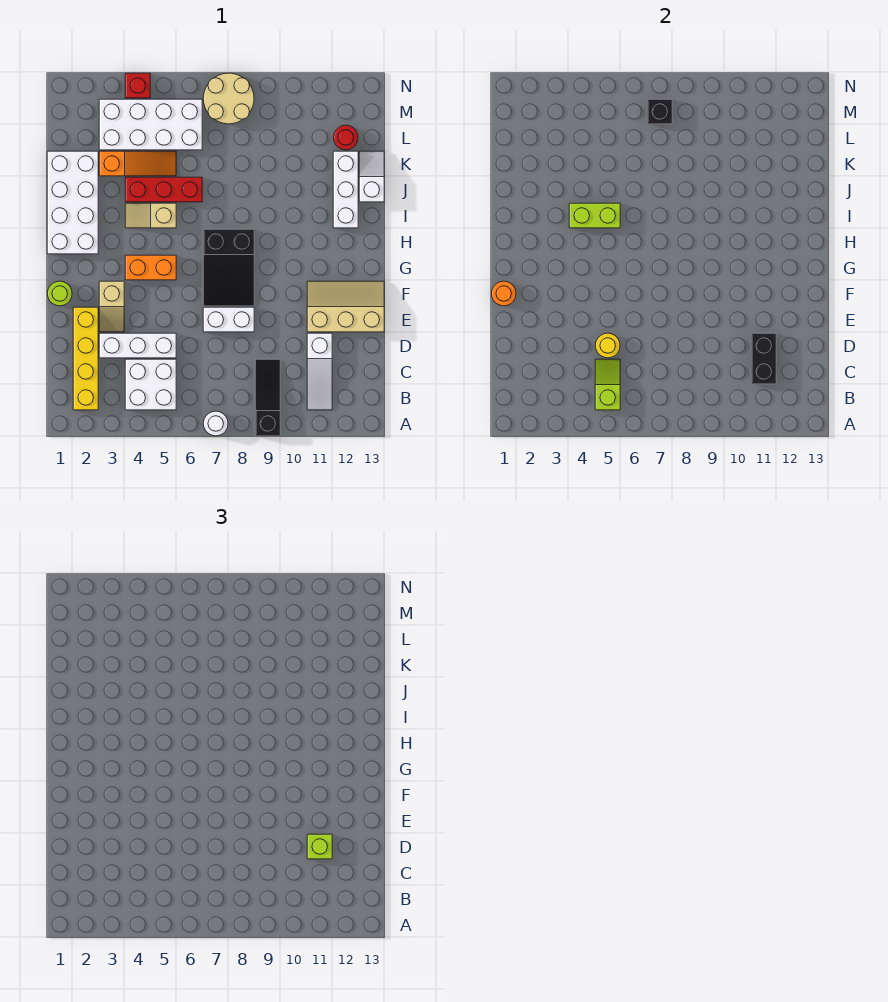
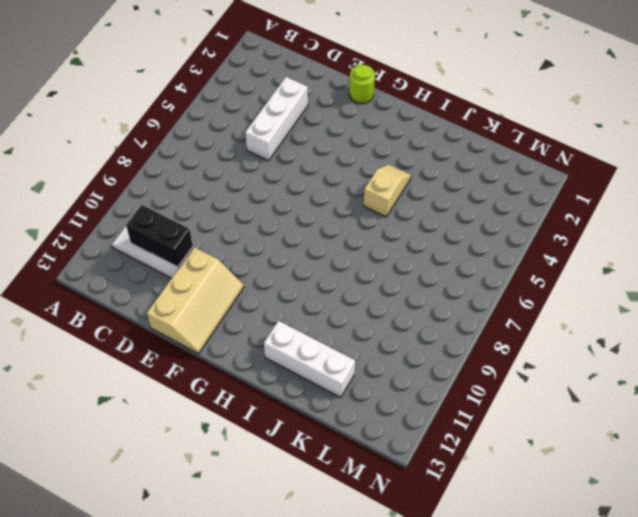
none -> white 1x1 round brick [203,411,228,436]
none -> black 1x3 slope [255,359,280,436]
none -> yellow 1x4 brick [73,307,98,410]

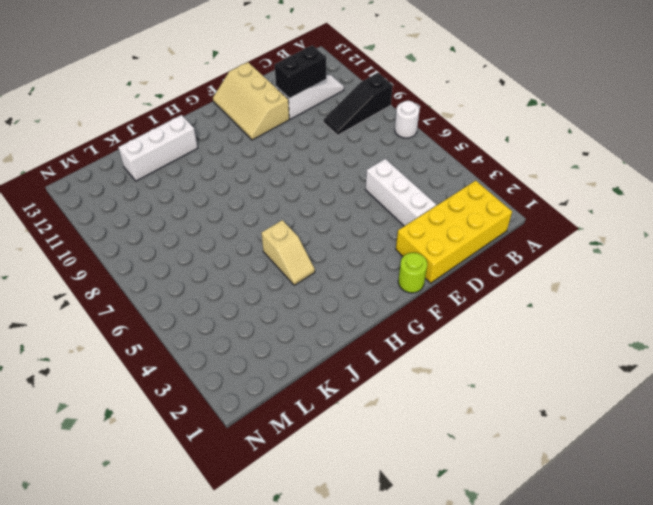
yellow 2x4 brick [396,181,512,283] -> yellow 1x4 brick [73,307,98,410]
none -> white 2x2 brick [125,359,176,410]
none -> tan 1x2 slope [99,281,124,332]
none -> white 1x2 brick [203,307,254,332]

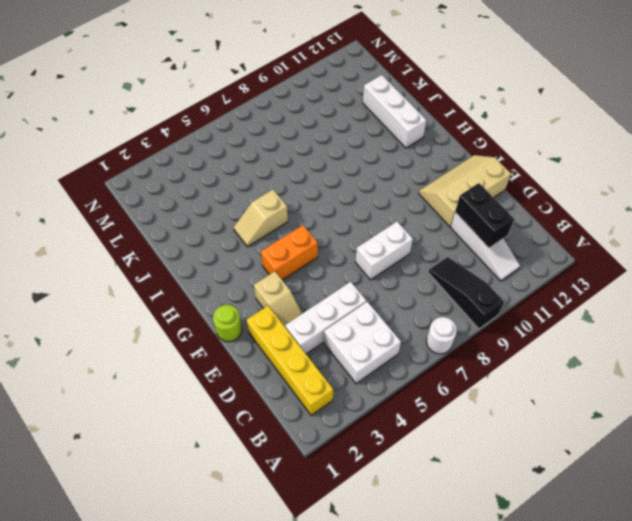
none -> black 2x3 slope [203,229,254,306]
none -> white 2x4 brick [47,151,98,254]
none -> red 1x3 brick [125,177,202,202]

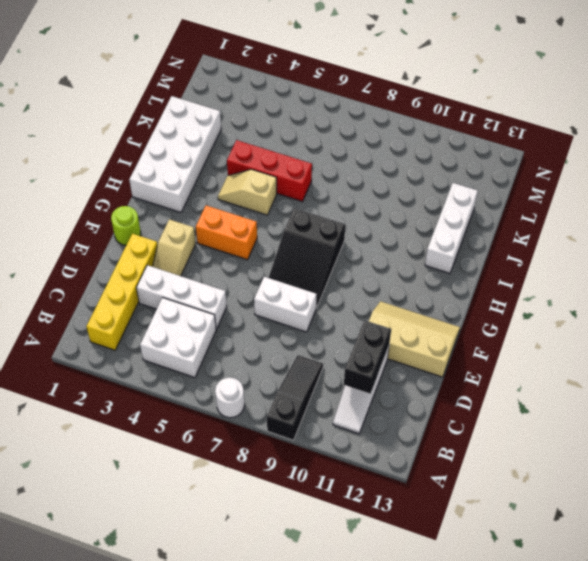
none -> white 1x2 slope [359,151,384,202]
none -> orange 1x3 slope [99,151,176,176]
none -> white 2x4 brick [99,99,202,150]

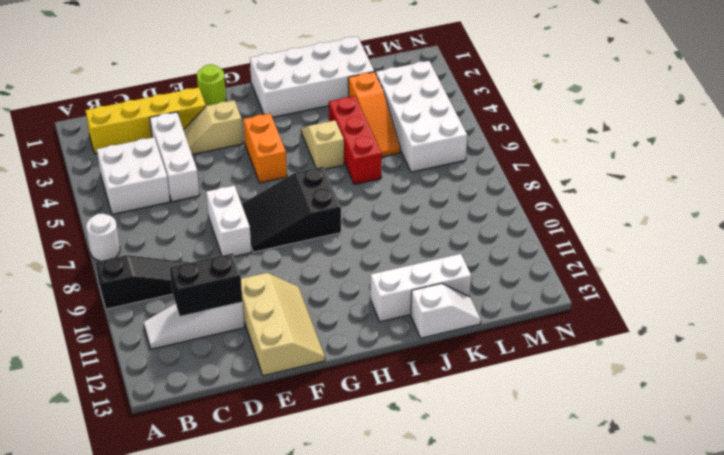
none -> red 1x1 round brick [333,125,358,150]
none -> tan 2x2 round brick [203,73,254,124]
none -> red 1x1 brick [125,73,150,98]

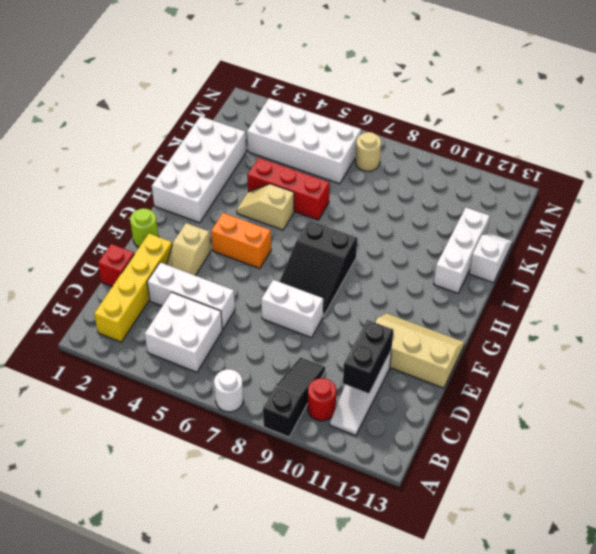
red 1x1 round brick [308,378,336,421] -> red 1x1 round brick moved to [333,125,358,150]
red 1x1 brick [98,244,134,286] -> red 1x1 brick moved to [125,73,150,98]
tan 1x1 round brick [355,132,381,171] -> tan 2x2 round brick [203,73,254,124]
none -> orange 1x3 slope [99,151,176,176]
none -> lime 1x2 slope [595,359,620,410]
none -> yellow 1x1 round brick [595,333,620,358]

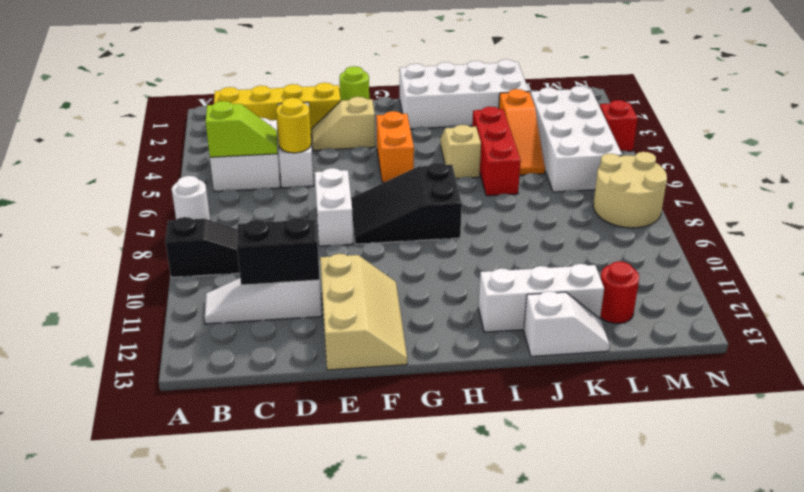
none -> orange 1x1 round brick [491,281,516,306]
none -> lime 1x2 brick [569,203,620,228]
none -> black 1x1 brick [647,99,672,124]

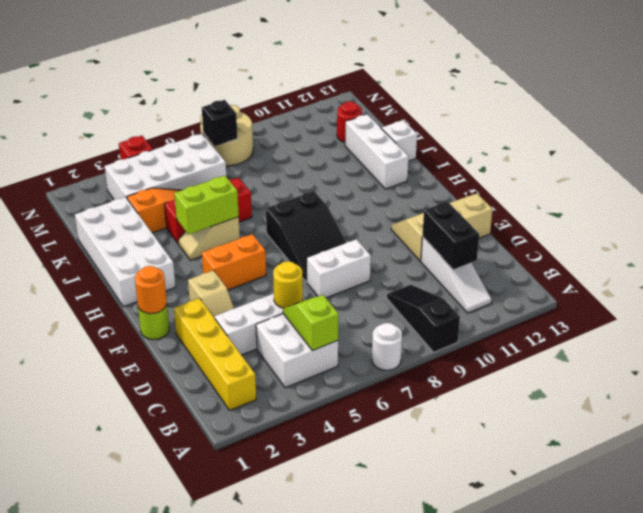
none -> lime 1x1 brick [307,834,332,859]

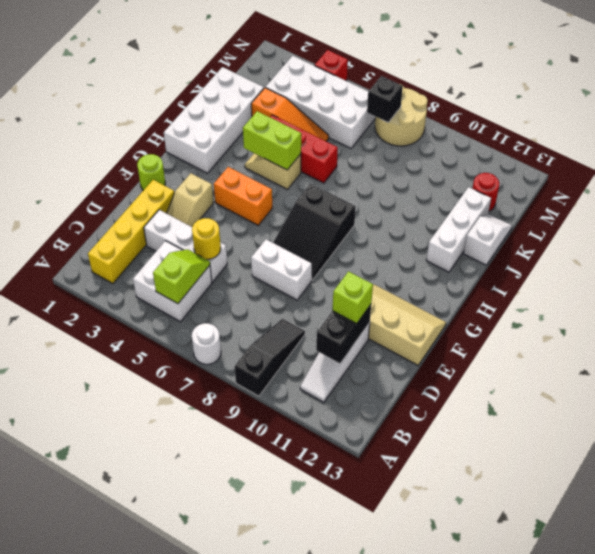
none -> orange 1x1 round brick [491,281,516,306]

